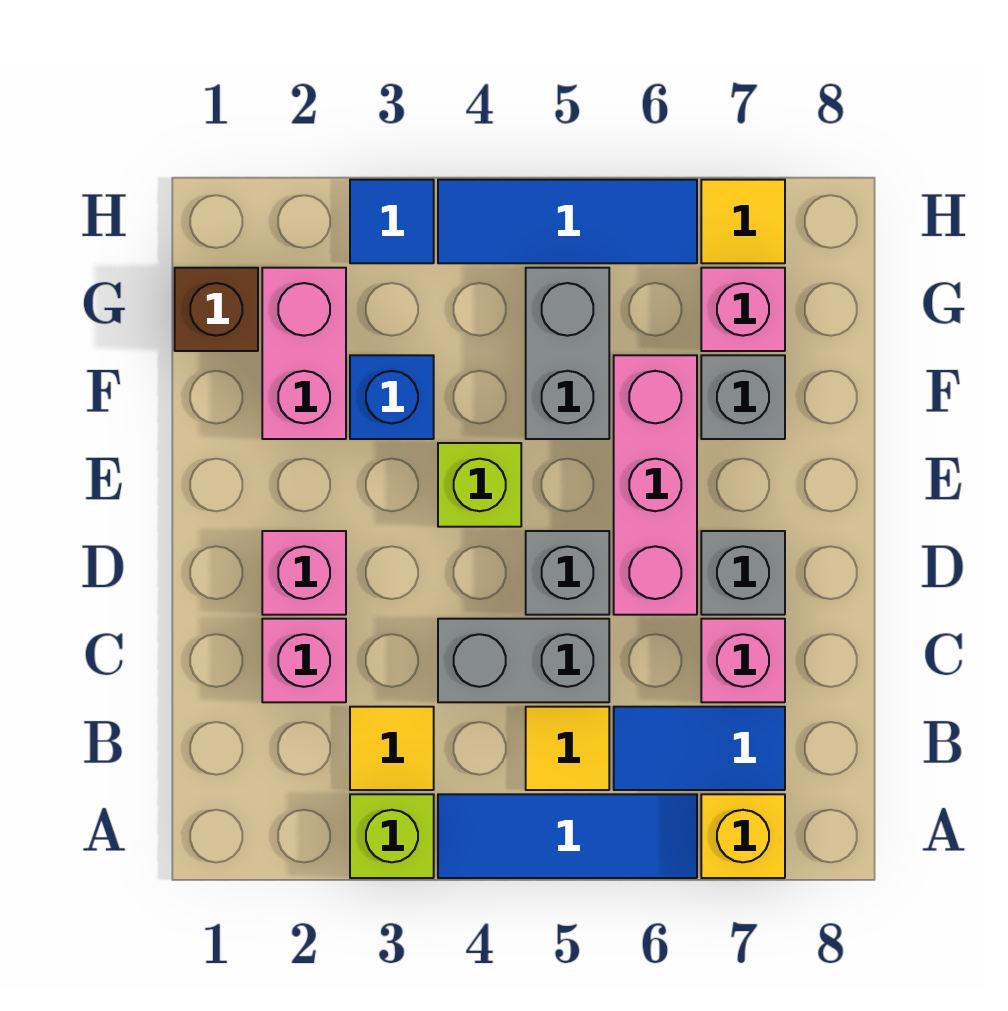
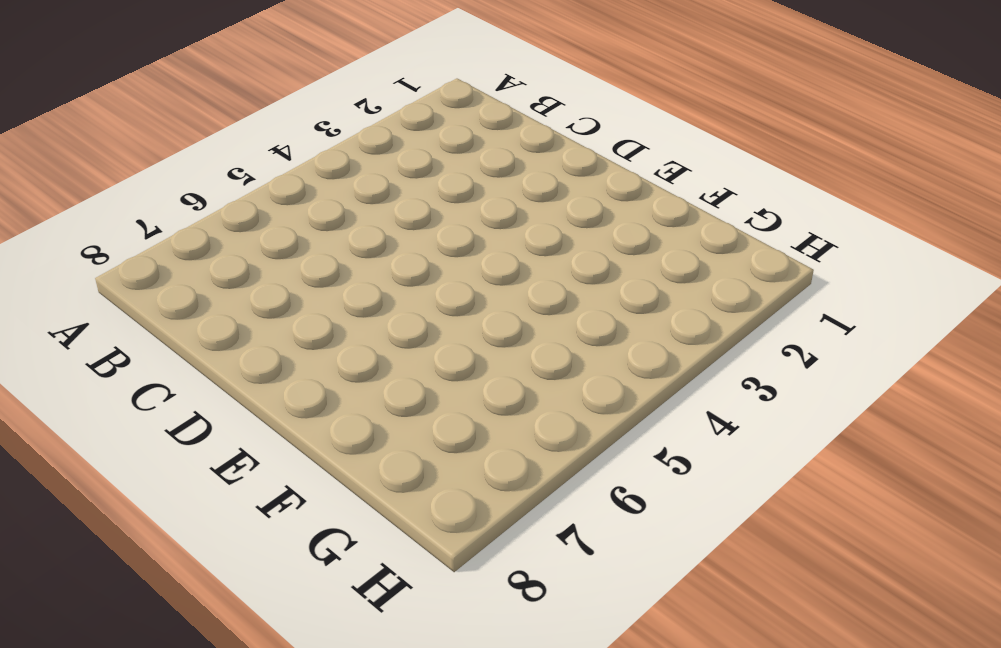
none -> lime 1x1 brick [350,794,434,878]
none -> blue 1x3 tile [438,794,697,878]
none -> yellow 1x1 brick [701,794,785,878]

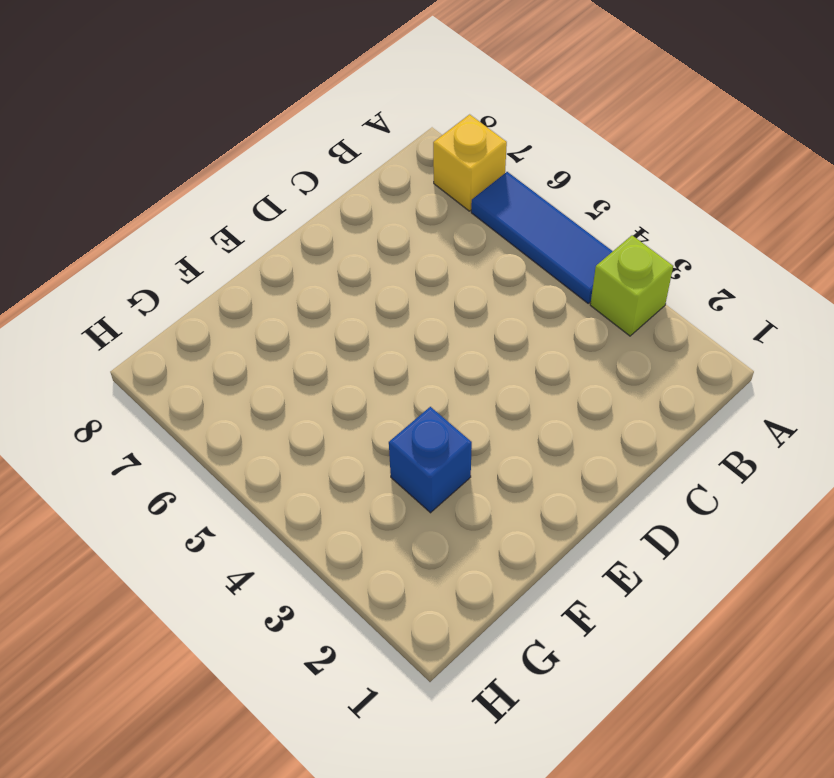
none -> yellow 1x1 tile [350,707,434,790]
none -> yellow 1x1 tile [526,707,609,790]
none -> blue 1x2 tile [614,707,785,790]

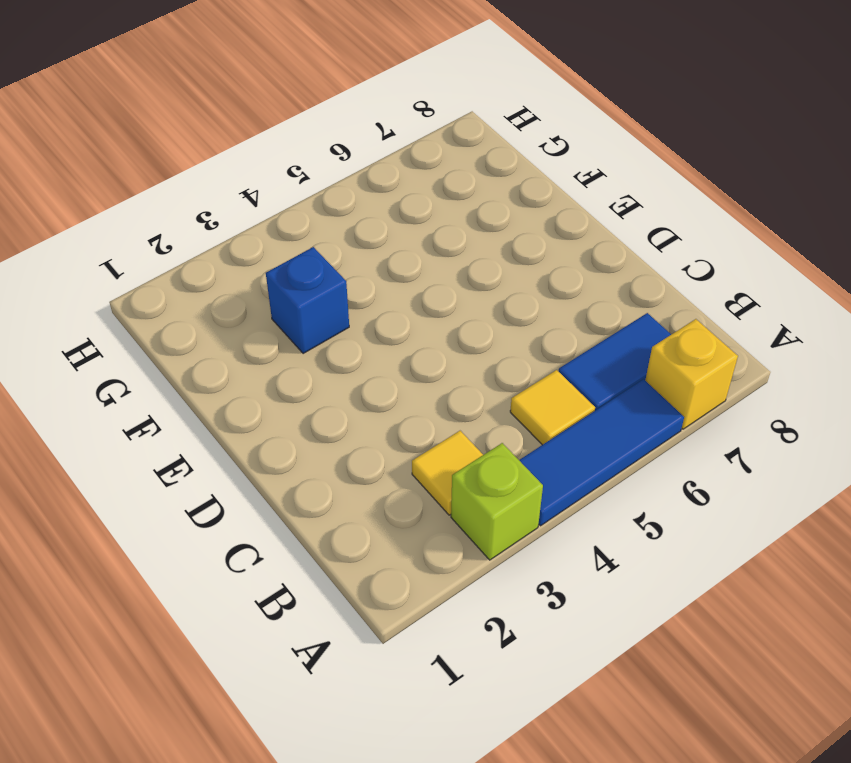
none -> pink 1x1 brick [262,619,346,702]
none -> grey 1x2 brick [438,619,609,702]
none -> pink 1x1 brick [701,619,785,702]

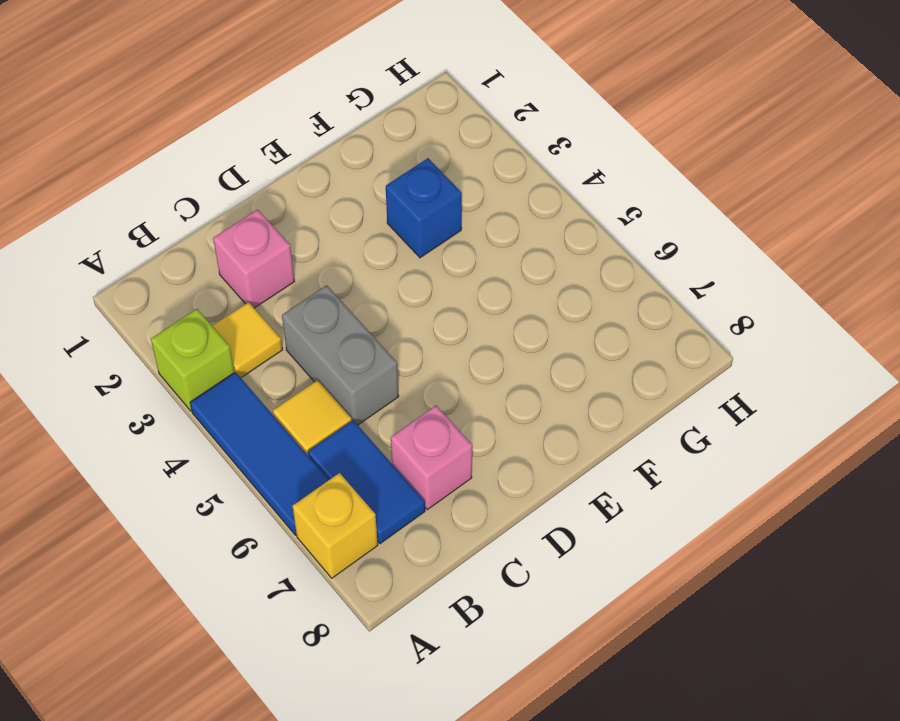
none -> pink 1x1 brick [262,531,346,615]
none -> grey 1x1 brick [526,531,609,615]
none -> pink 1x3 brick [614,355,697,615]

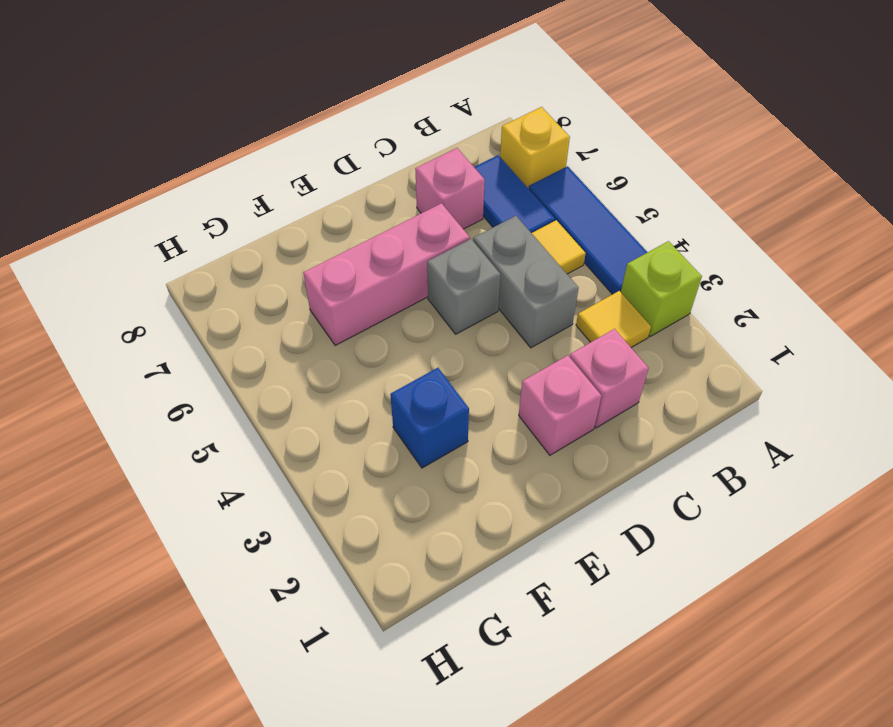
none -> grey 1x1 brick [701,531,785,615]
none -> lime 1x1 brick [438,443,521,527]
none -> pink 1x2 brick [262,268,346,439]

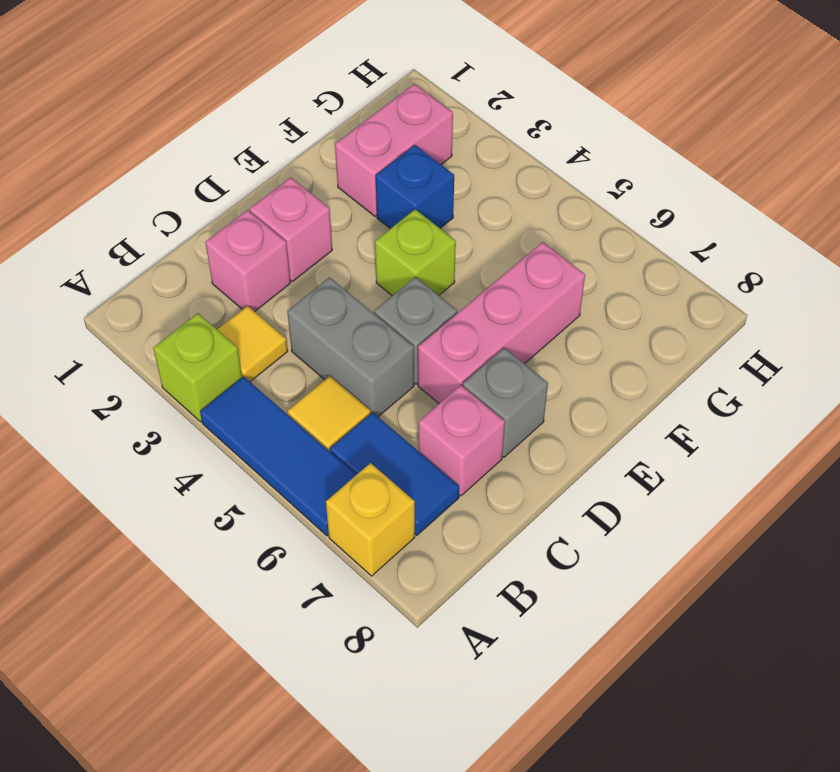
none -> grey 1x2 brick [526,268,609,439]
none -> grey 1x1 brick [701,355,785,439]
none -> brown 1x1 brick [175,268,258,351]

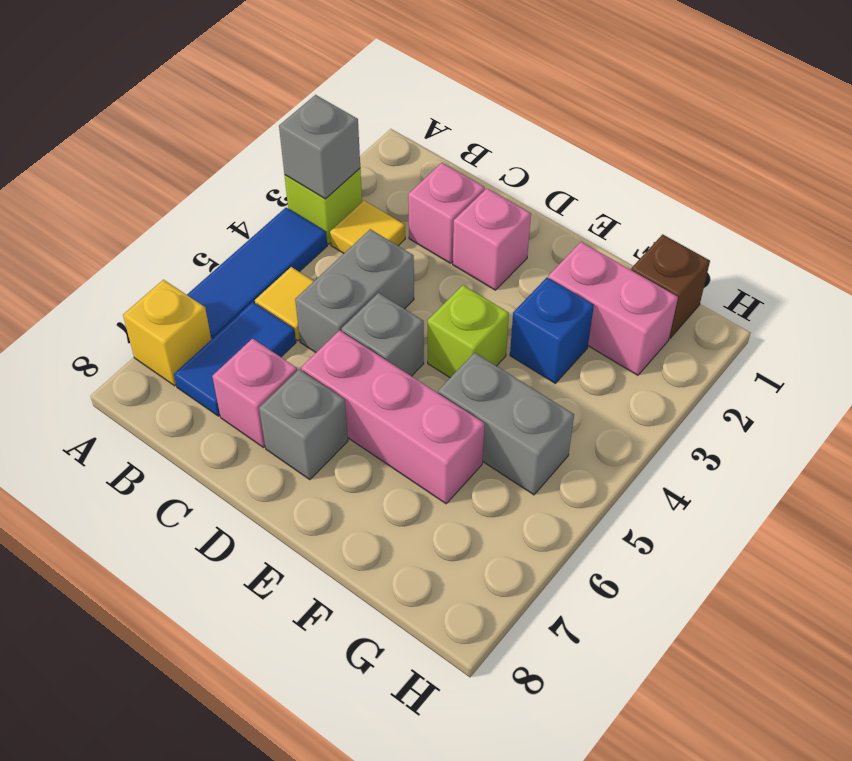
grey 1x1 brick [279,95,360,199] -> grey 1x1 brick moved to [701,355,785,439]
none -> pink 1x1 brick [701,268,785,351]
none -> blue 1x1 tile [350,180,434,263]
none -> blue 1x3 tile [438,180,697,263]

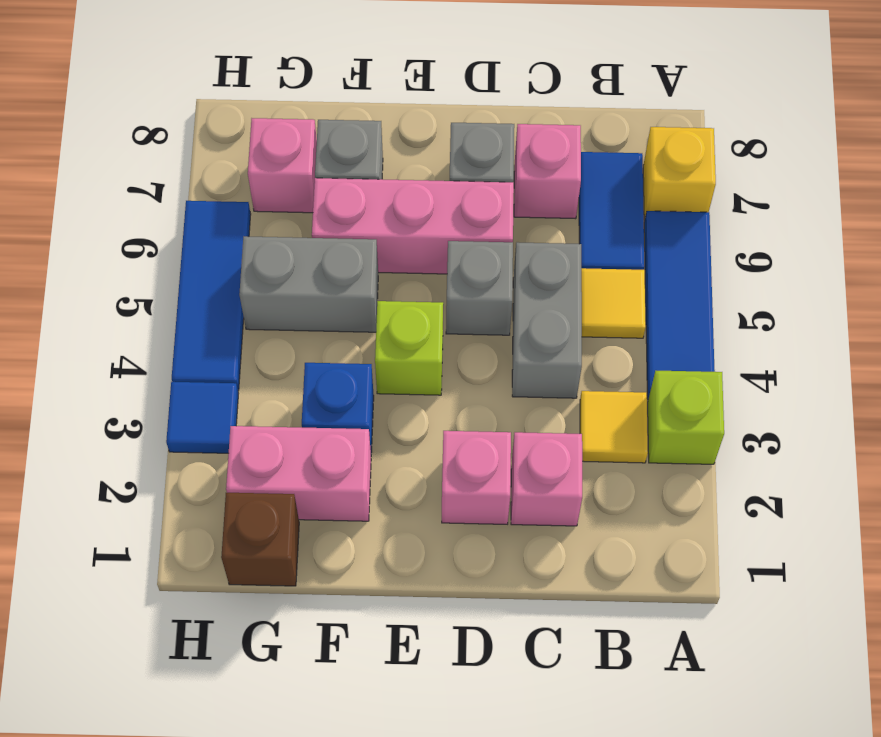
none -> yellow 1x1 tile [701,180,785,263]

